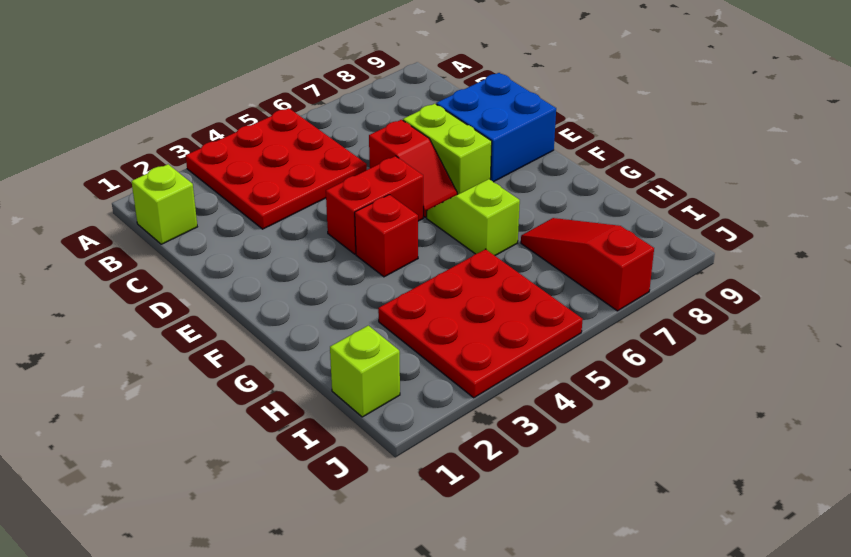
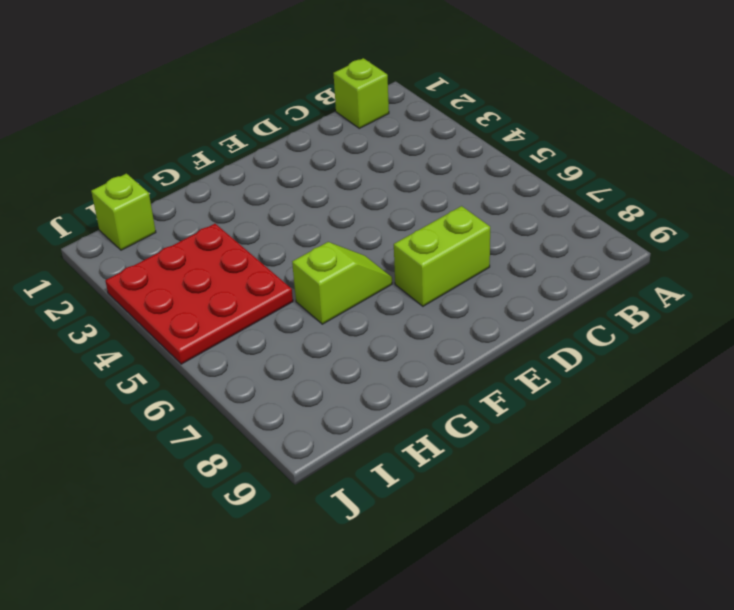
none -> red 3x3 plate [186,108,367,229]
none -> red 1x2 slope [369,120,457,217]

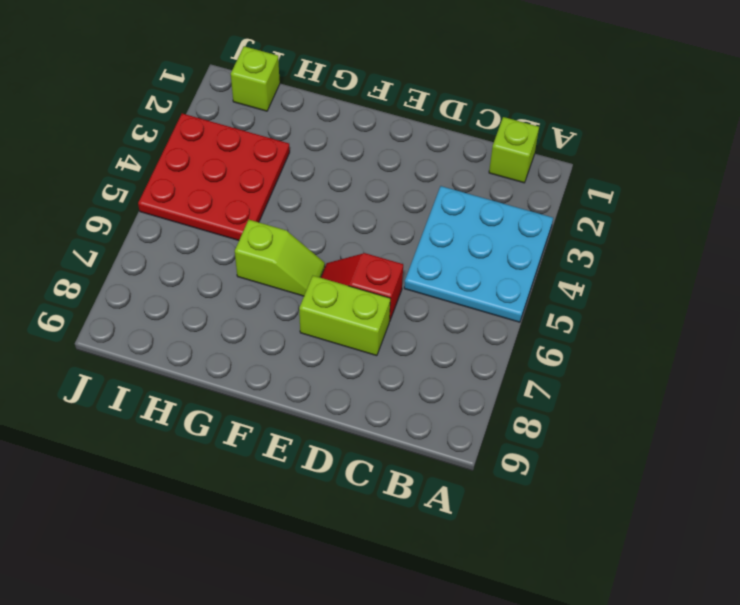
cyan 3x3 plate [404,186,553,322] -> red 3x3 plate [186,108,367,229]
none -> blue 2x2 brick [436,73,556,182]
none -> red 1x2 brick [326,156,423,254]

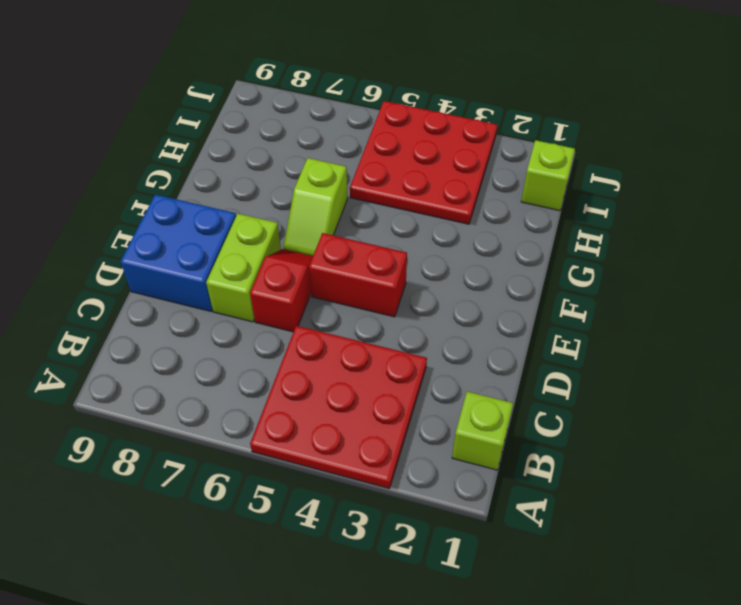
none -> red 1x1 brick [355,195,418,277]
none -> red 1x3 slope [521,218,654,311]

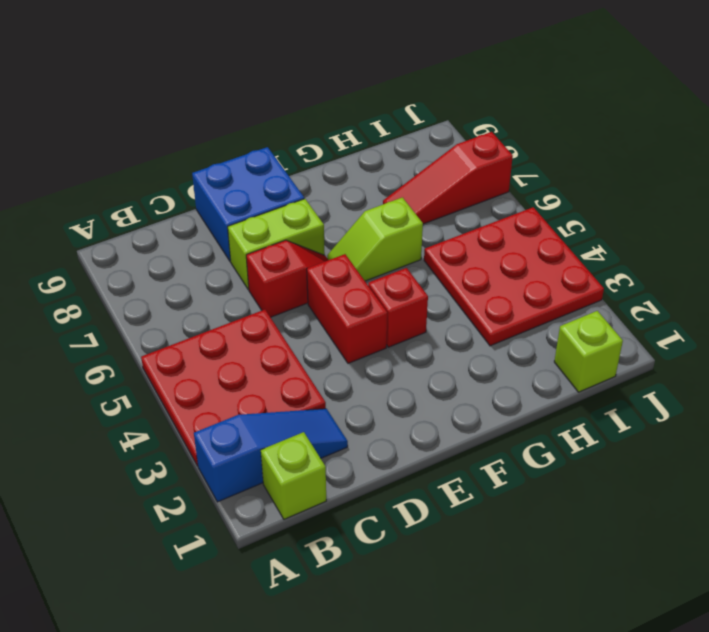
blue 1x3 slope [194,409,348,502] -> none

